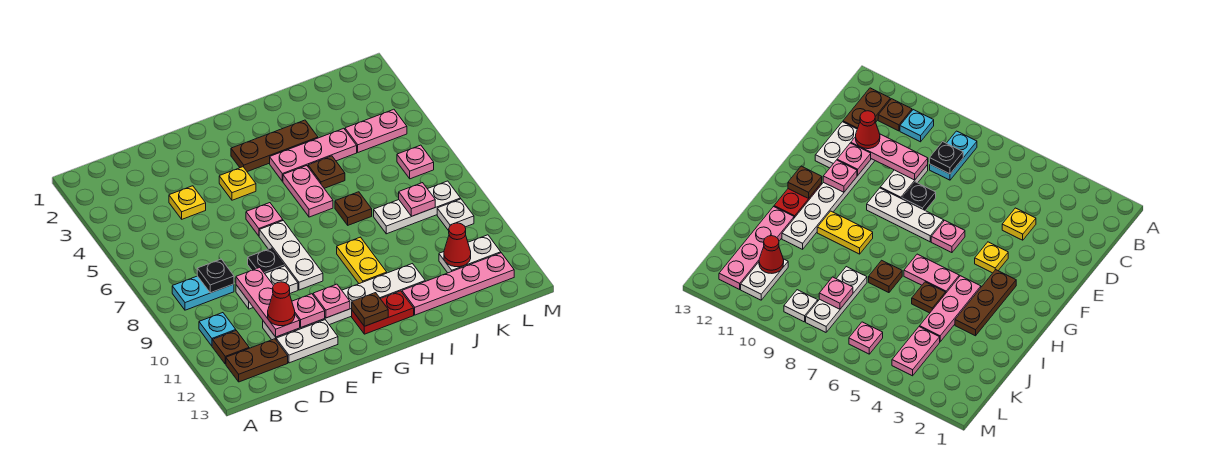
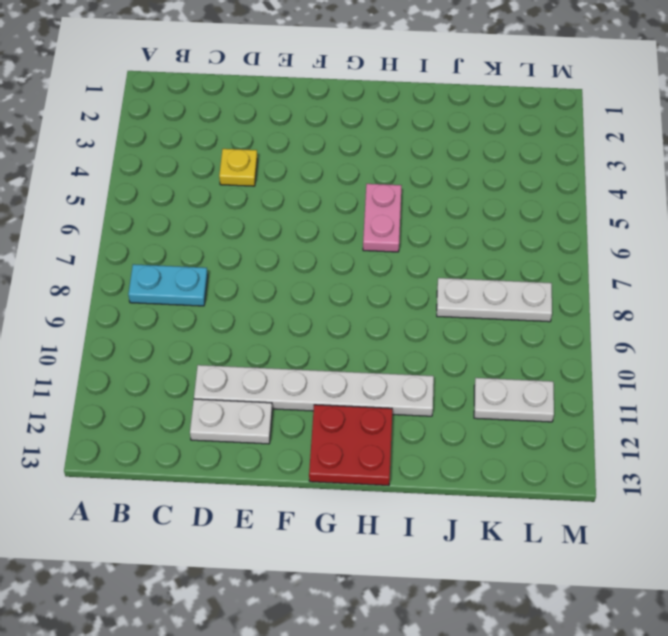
red 2x2 plate [309,405,392,485] -> red 1x2 plate [352,291,414,334]
none -> cyan 1x1 plate [199,313,236,346]
none -> brown 1x1 plate [212,331,249,364]
none -> brown 1x2 plate [226,339,288,382]
none -> white 1x2 plate [236,266,298,309]

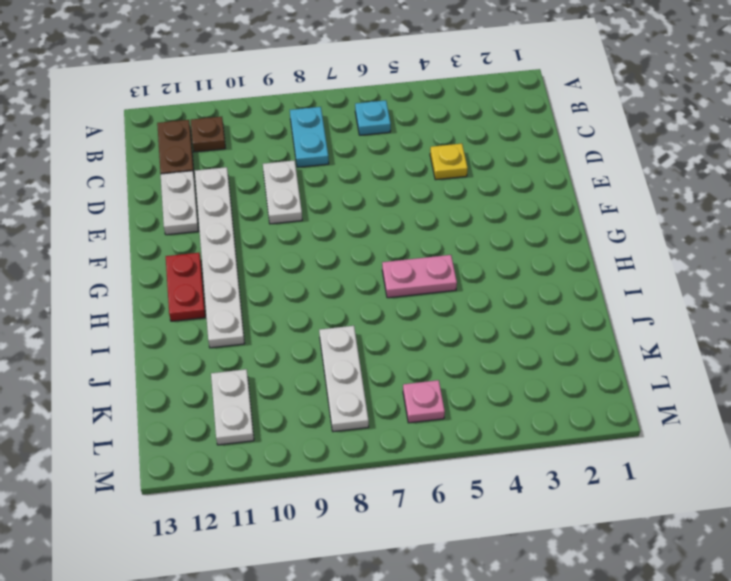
cyan 1x1 plate [355,100,391,135] -> cyan 1x1 plate moved to [199,313,236,346]
none -> black 1x1 plate [248,248,284,273]
none -> yellow 1x1 plate [219,167,256,200]
none -> pink 1x1 plate [246,203,283,236]
none -> white 1x3 plate [259,221,323,290]

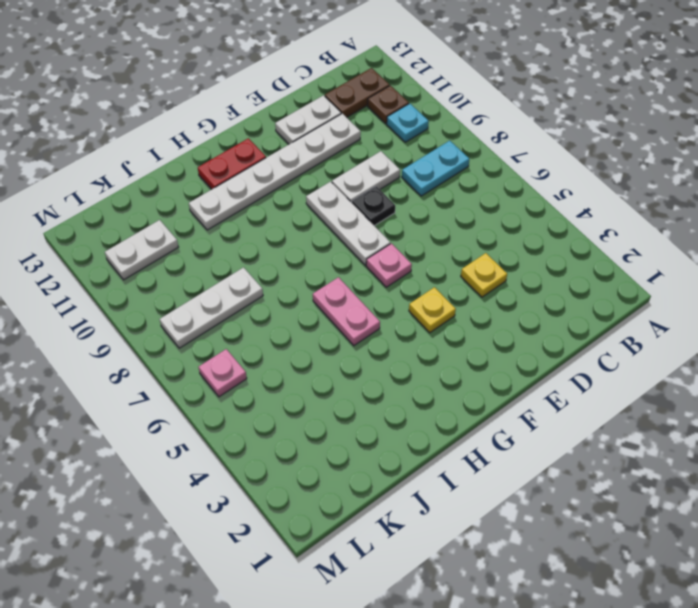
none -> brown 1x3 plate [231,120,318,172]
none -> pink 1x3 plate [270,128,357,181]
none -> yellow 1x2 plate [337,237,387,284]
none -> brown 1x1 plate [308,156,345,188]

